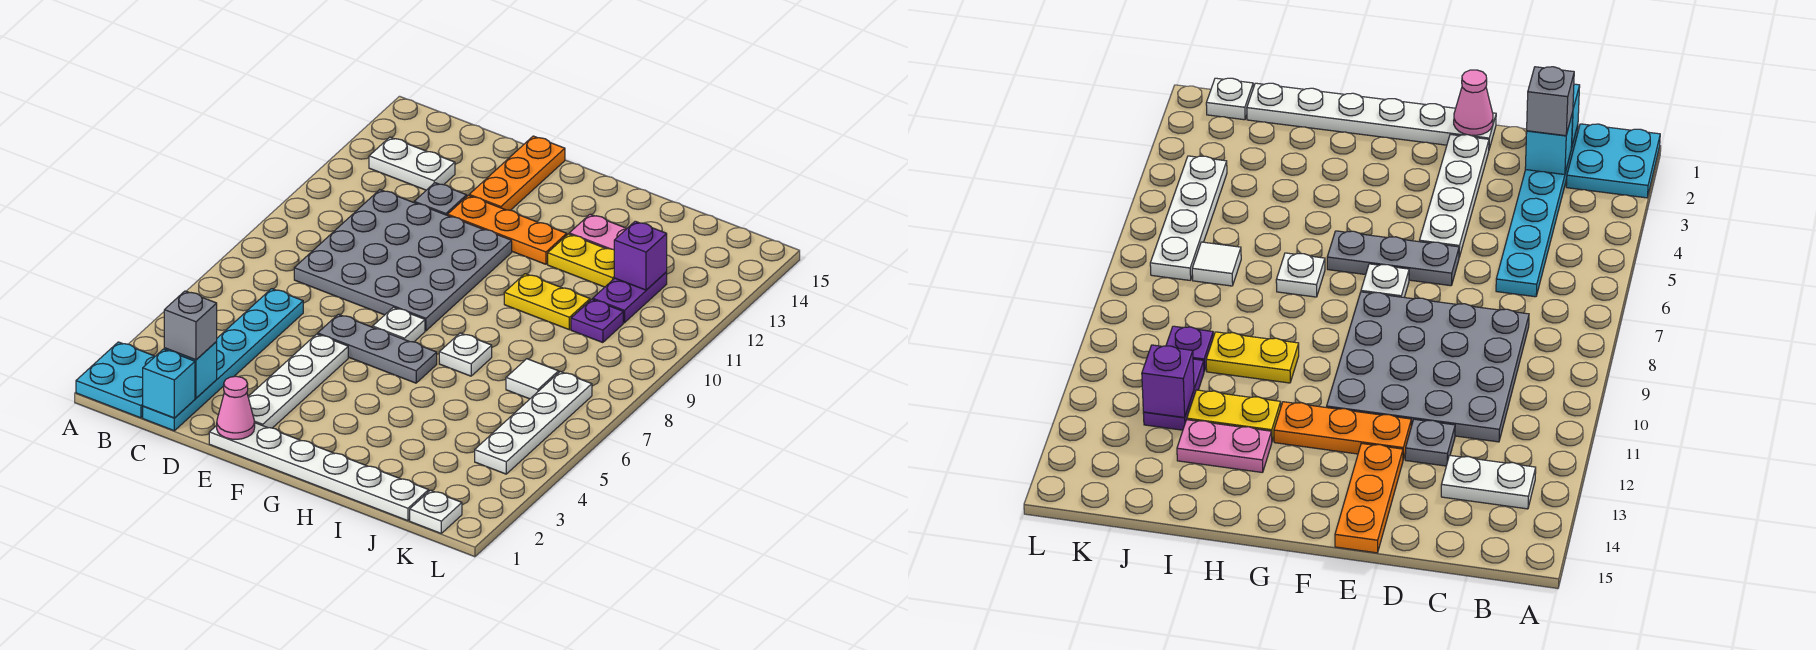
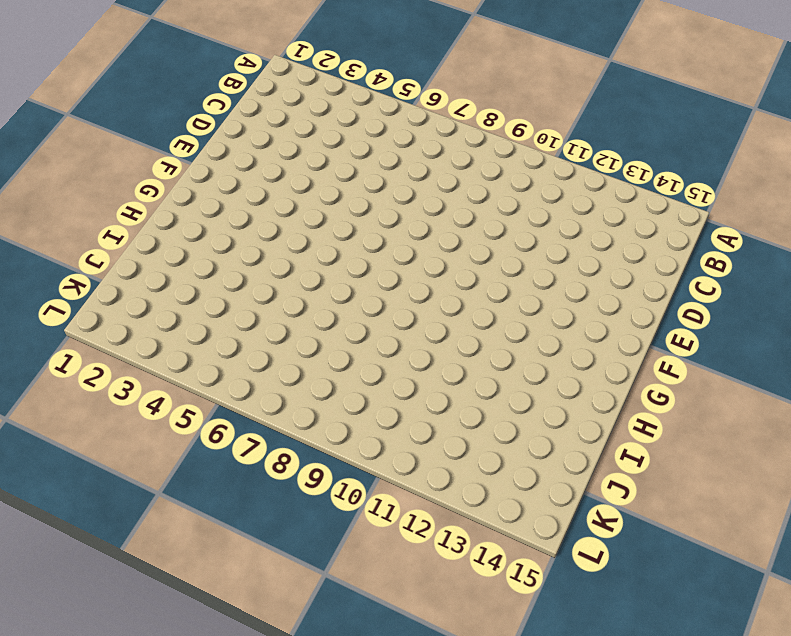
none -> cyan 2x2 plate [76,342,155,418]
none -> white 1x2 plate [369,137,455,190]
none -> cyan 1x6 plate [143,289,303,431]

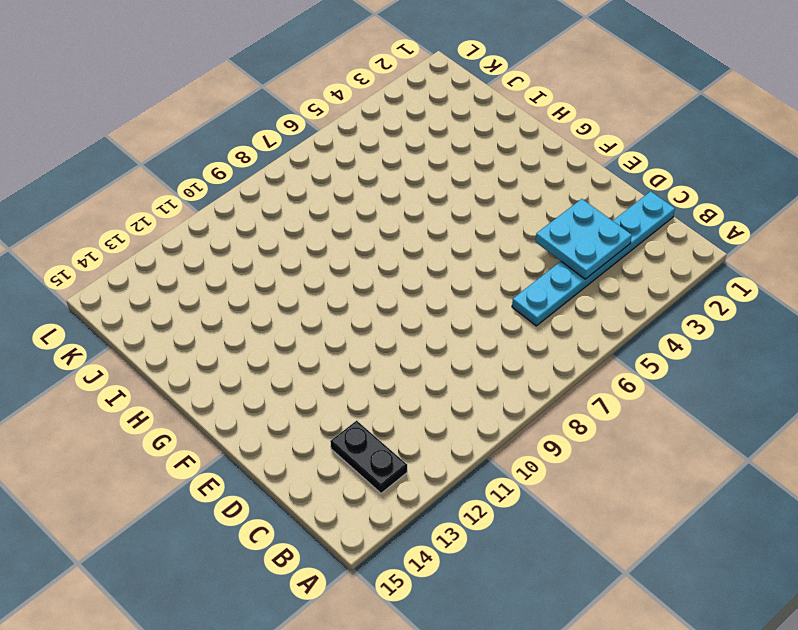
black 1x2 plate [330,421,407,493] -> white 1x2 plate [369,137,455,190]
cyan 2x2 plate [536,199,632,279] -> cyan 2x2 plate moved to [76,342,155,418]
none -> grey 4x4 plate [294,190,512,331]
none -> grey 1x1 plate [414,183,467,215]
none -> white 1x6 plate [209,423,429,521]

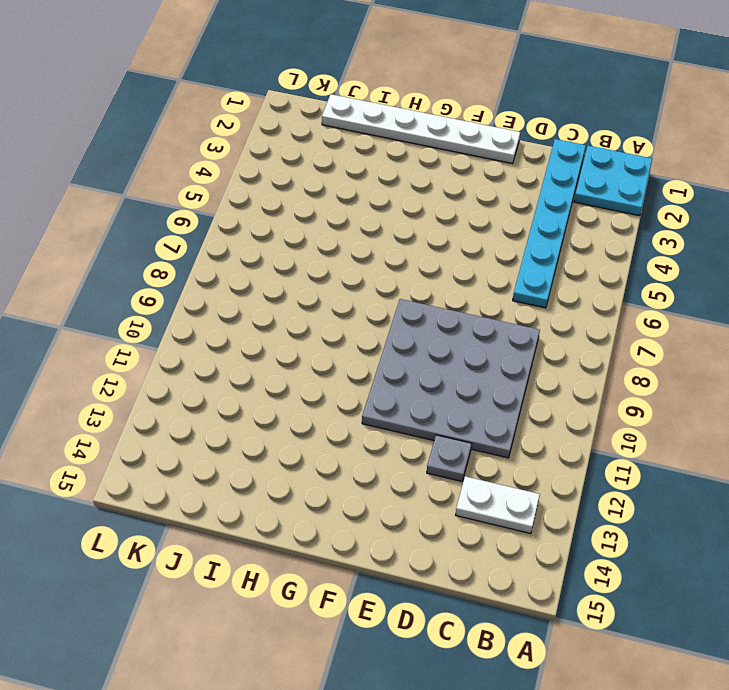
none -> white 1x4 plate [248,334,348,428]
none -> grey 1x3 plate [318,314,437,383]
none -> orange 1x3 plate [448,196,567,264]

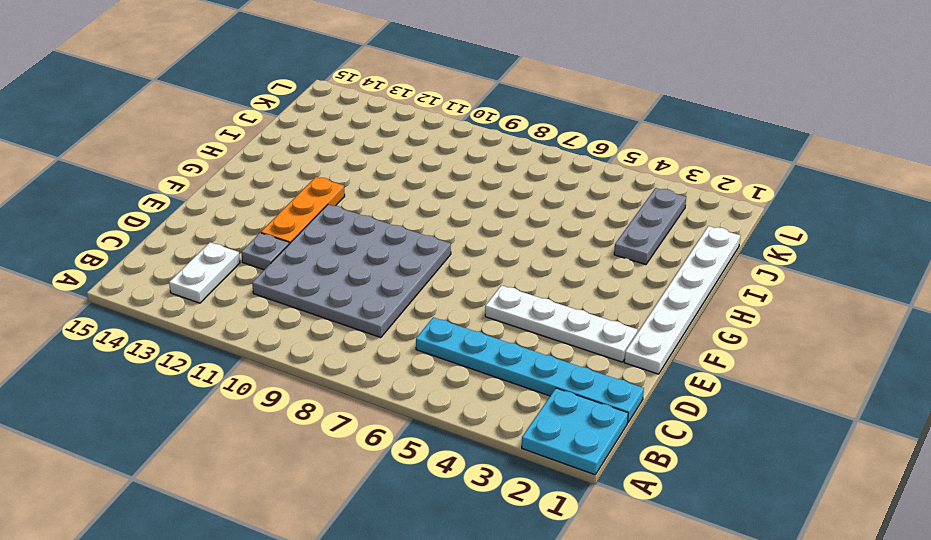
grey 1x3 plate [614,188,686,265] -> grey 1x3 plate moved to [318,314,437,383]
none -> orange 1x3 plate [469,136,565,210]
none -> white 1x1 plate [373,307,425,342]
none -> white 1x1 plate [439,333,492,376]

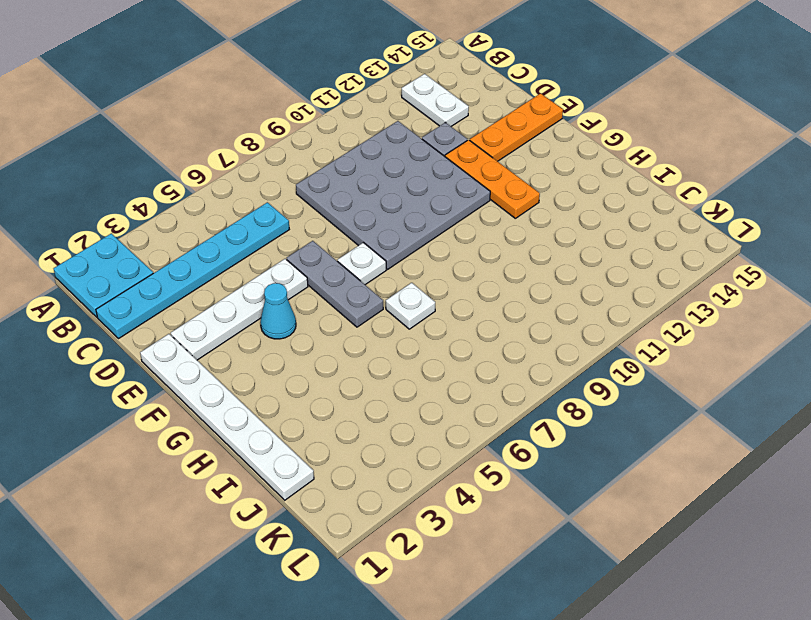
cyan 1x1 cone [260,283,296,339] -> none
none -> yellow 1x2 plate [504,274,590,330]
none -> yellow 1x2 plate [548,234,614,287]
none -> pink 1x2 plate [569,214,627,250]

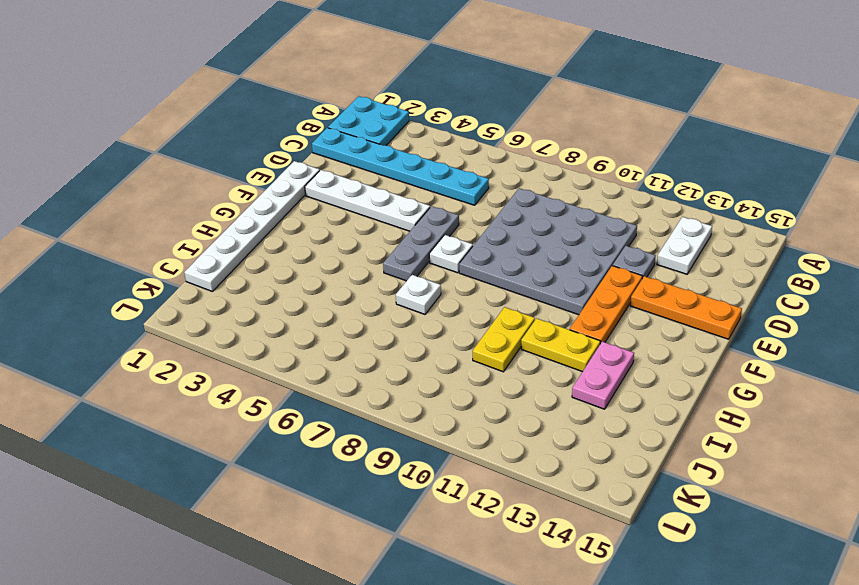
yellow 1x2 plate [521,318,600,372] -> yellow 1x2 plate turned to [548,234,614,287]
none -> white 1x1 tile [506,359,559,399]
none -> purple 1x1 plate [571,299,623,343]
none -> purple 1x2 plate [593,272,667,323]

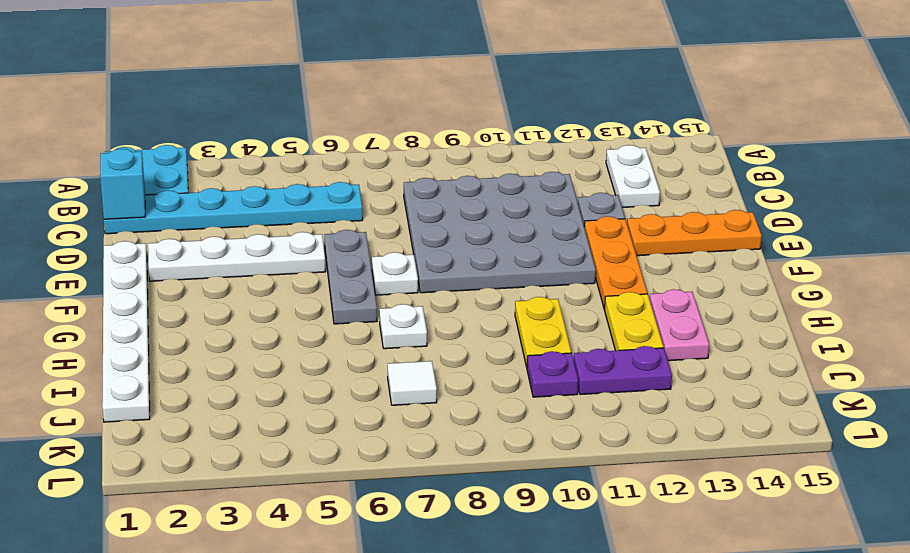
none -> white 1x1 plate [410,490,462,533]
none -> white 1x4 plate [475,372,592,474]
none -> cyan 1x1 brick [164,342,217,398]

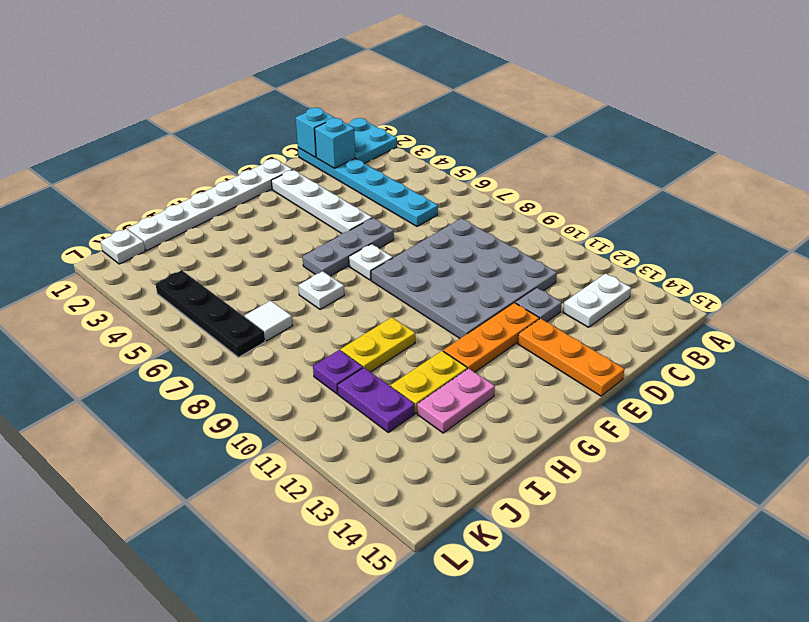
black 1x4 plate [155,270,265,357] -> white 1x4 plate [475,372,592,474]
none -> pink 1x1 cone [217,376,255,439]
none -> purple 1x1 brick [614,221,667,290]
none -> grey 1x1 brick [164,291,217,360]

